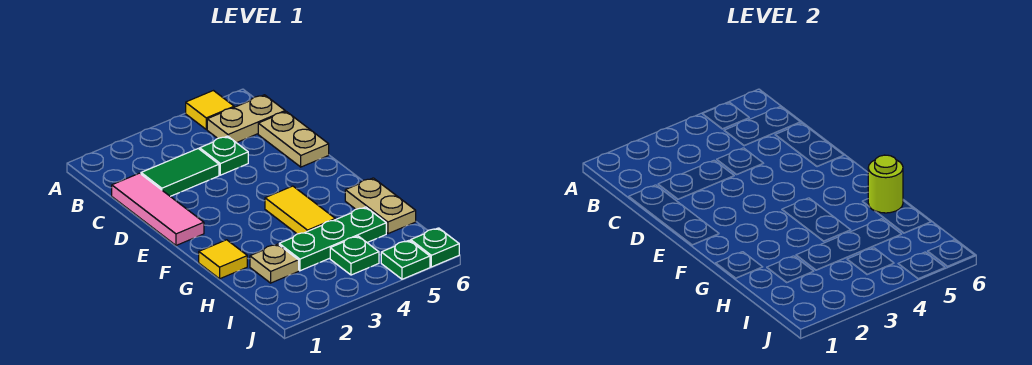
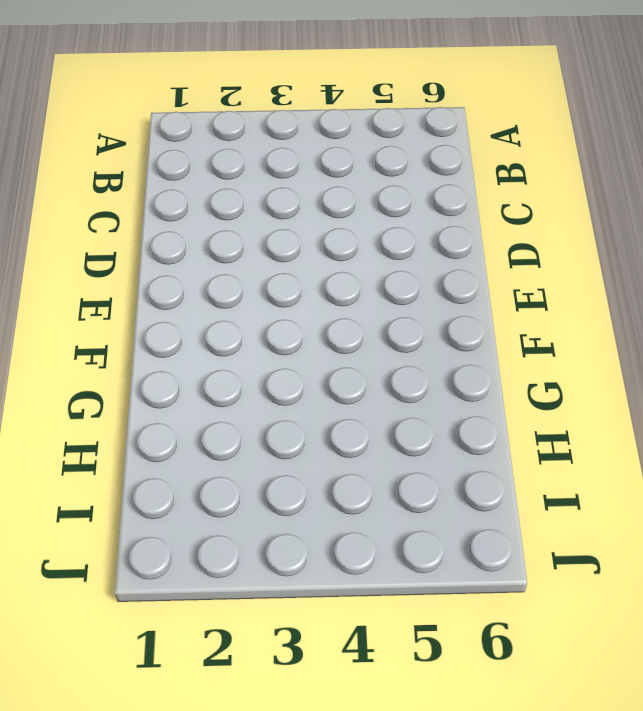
none -> yellow 1x1 tile [186,91,234,129]
none -> tan 1x2 plate [207,95,285,143]
none -> pink 1x3 tile [112,173,204,245]

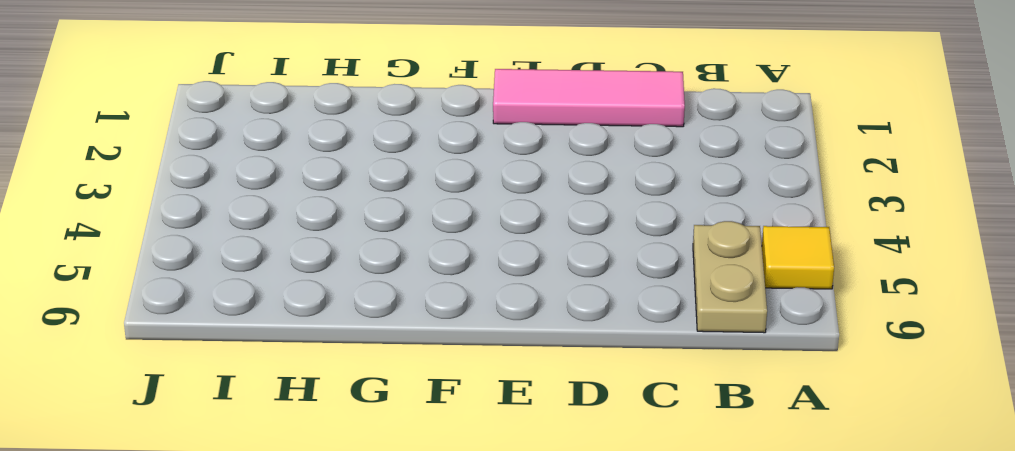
none -> green 1x2 tile [141,149,219,196]
none -> green 1x1 plate [200,136,248,175]
none -> tan 1x2 plate [258,112,329,167]

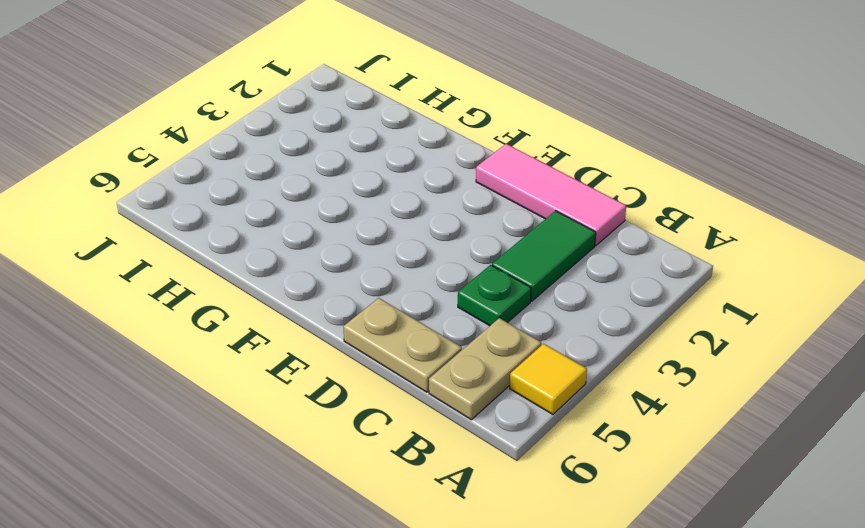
none -> yellow 1x2 tile [265,186,335,234]
none -> yellow 1x1 tile [199,240,247,279]
none -> tan 1x2 plate [345,178,416,234]

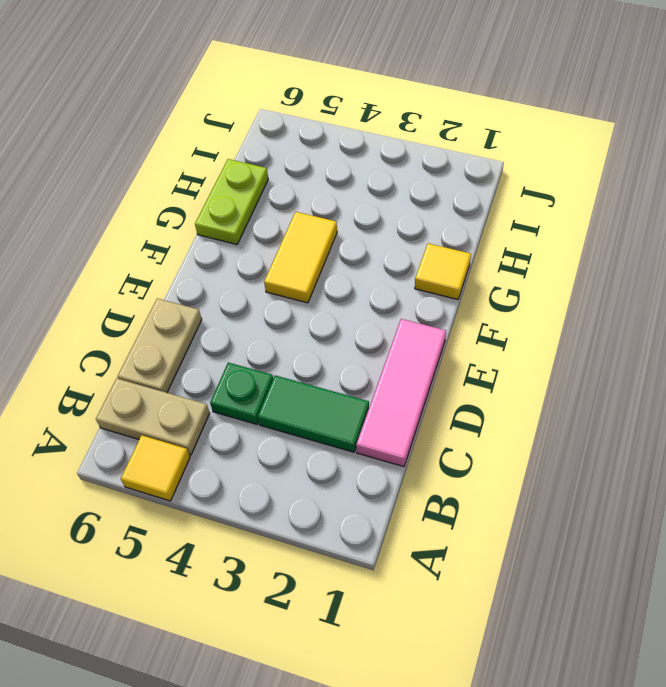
lime 1x2 plate [195,159,268,244] -> tan 1x2 plate [345,178,416,234]
none -> tan 1x1 plate [250,244,299,283]
none -> green 1x3 plate [279,207,386,271]
none -> green 1x1 plate [330,236,379,275]

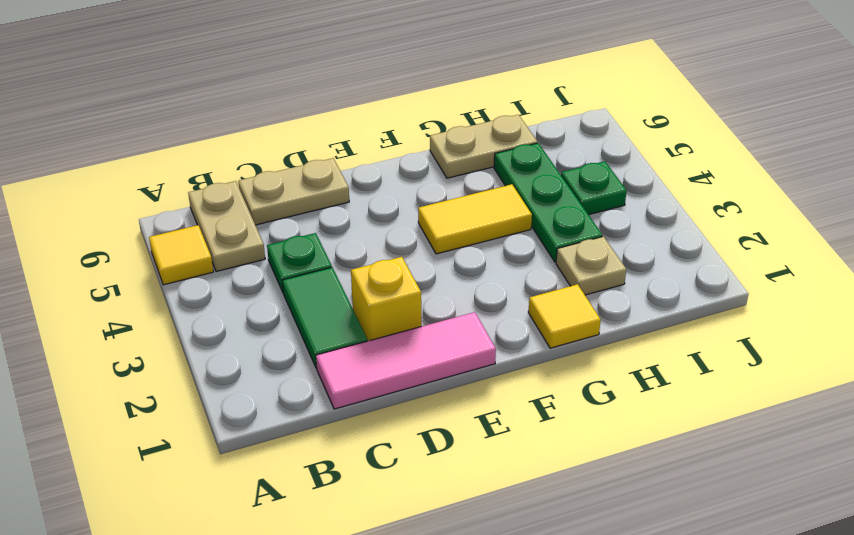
yellow 1x1 brick [351,257,421,341] -> none
none -> green 1x1 plate [381,240,430,279]
none -> green 1x1 plate [411,228,459,267]
none -> lime 1x1 round brick [868,155,903,213]

